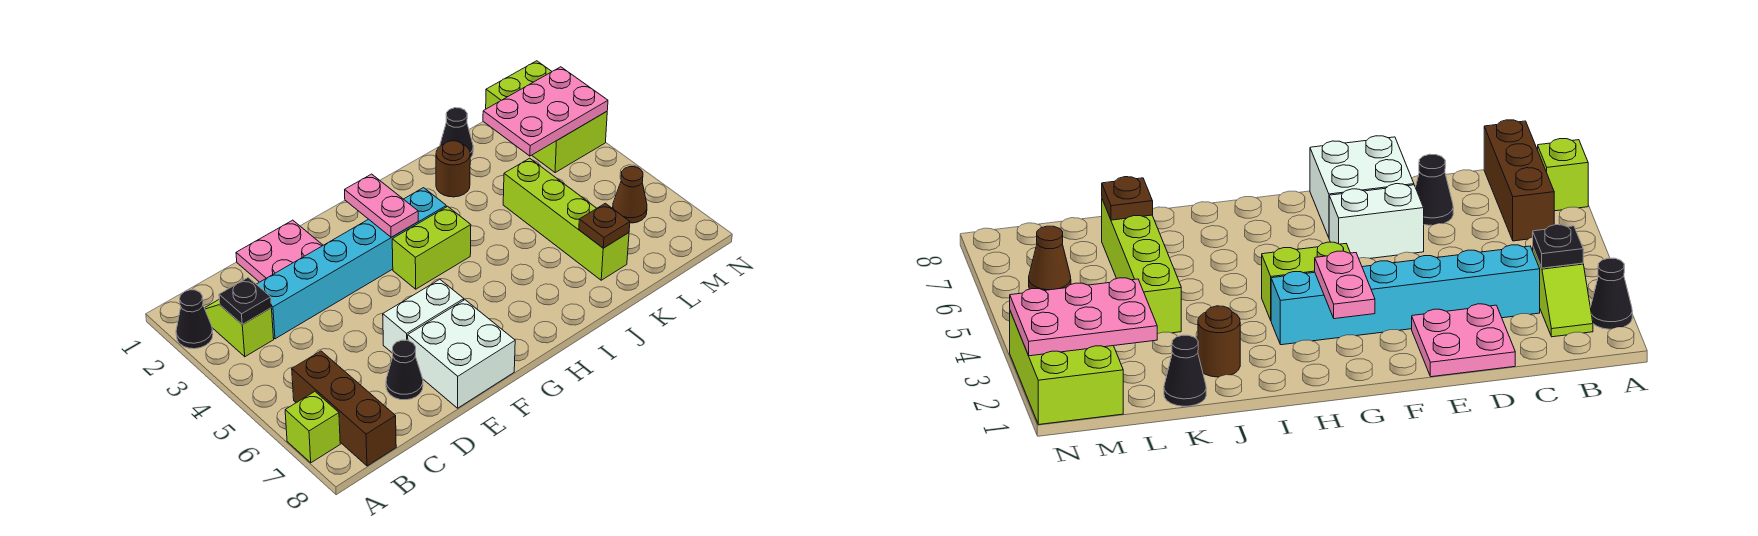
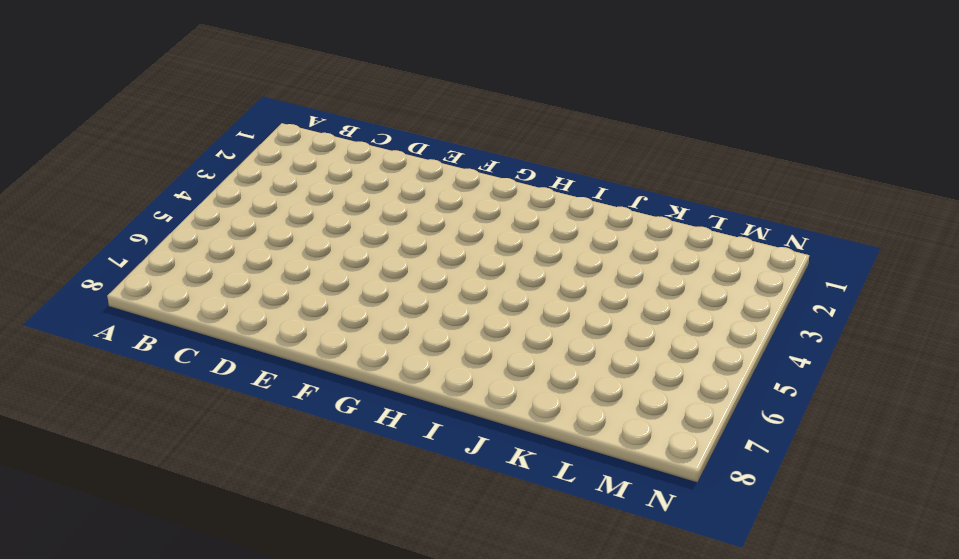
none -> black 1x1 cone [176,290,213,349]
none -> lime 1x1 brick [285,392,340,463]
none -> lime 1x2 slope [205,300,274,357]

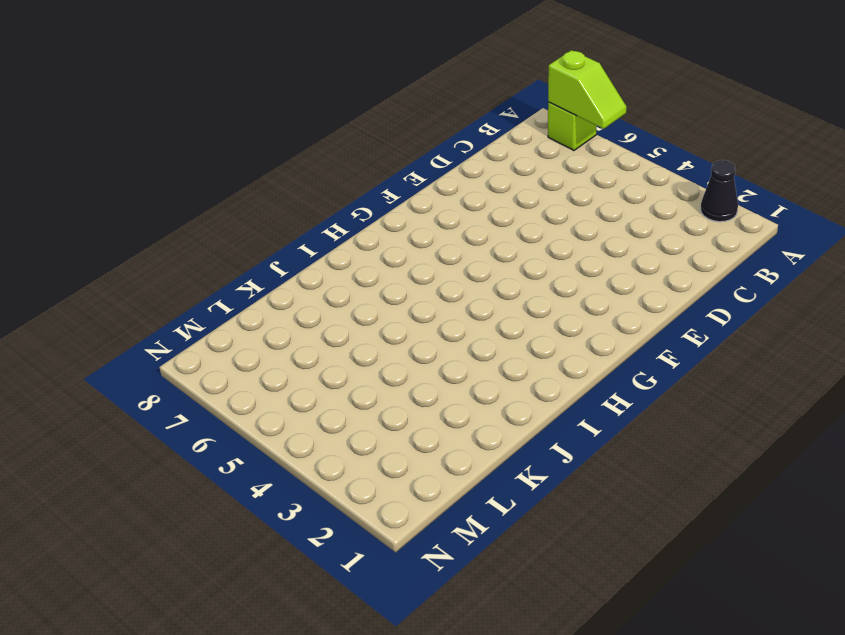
lime 1x2 slope [548,50,627,129] -> lime 1x2 slope moved to [205,300,274,357]
none -> brown 1x3 brick [292,351,396,466]
none -> cyan 1x6 brick [256,188,446,339]
none -> pink 2x2 plate [236,220,323,282]

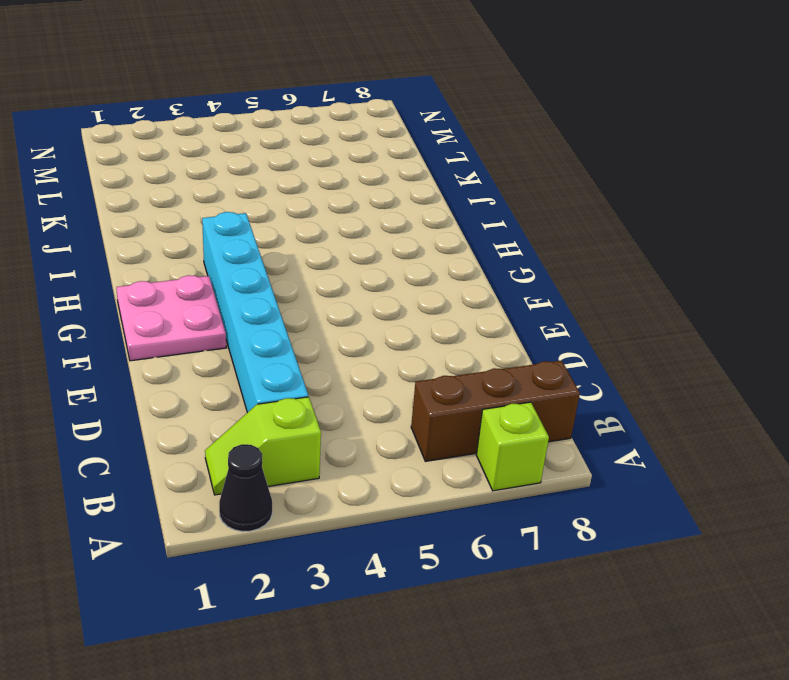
pink 2x2 plate [116,275,226,361] -> pink 2x2 plate moved to [236,220,323,282]
none -> black 1x1 cone [386,340,423,400]
none -> white 1x2 brick [383,279,464,352]
none -> white 2x2 brick [408,300,515,408]

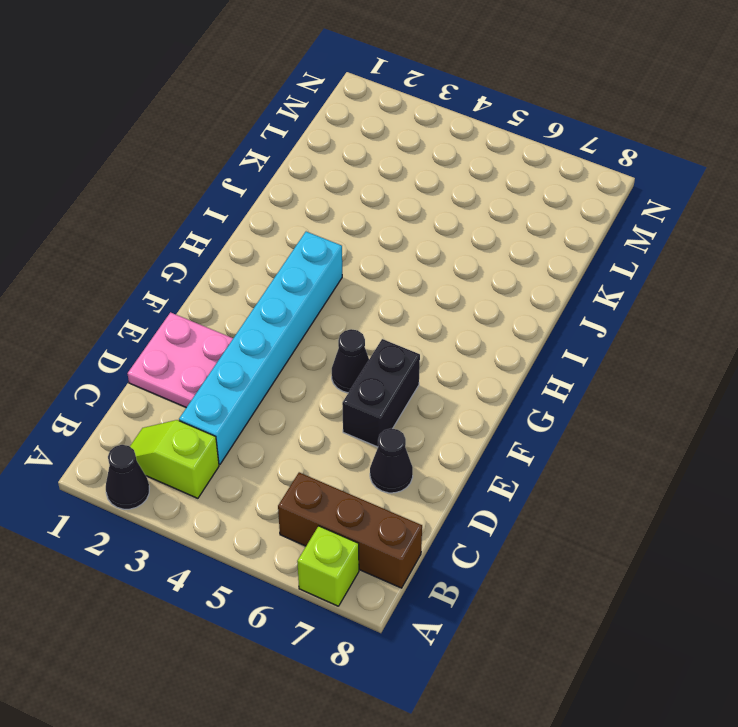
black 1x2 brick [342,339,420,447] -> white 1x2 brick [383,279,464,352]
black 1x1 cone [332,329,369,393] -> black 1x1 cone moved to [440,108,473,158]
none -> white 2x2 brick [408,300,515,408]
none -> lime 1x2 brick [392,206,471,289]
none -> brown 1x1 round brick [436,141,470,197]

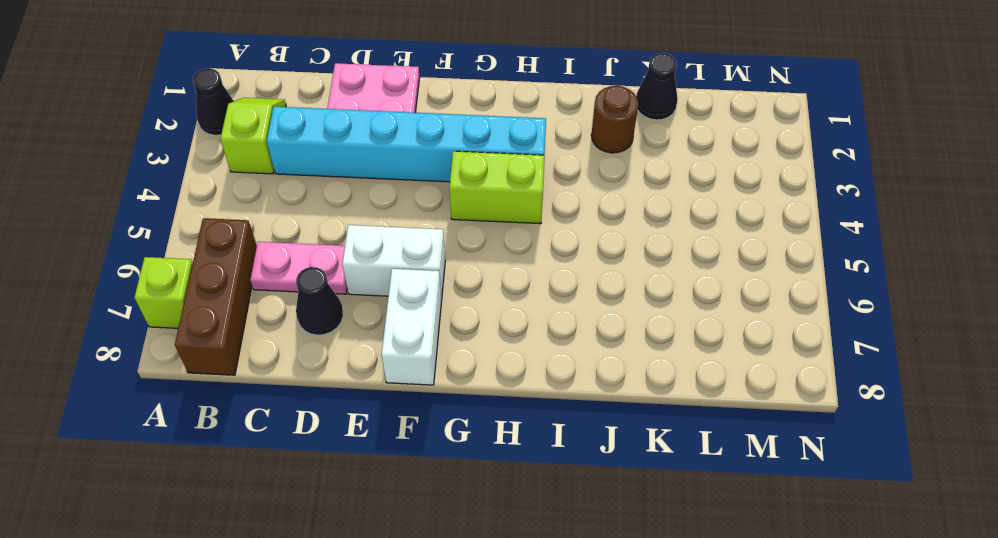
pink 1x2 plate [250,242,347,294] -> pink 1x2 plate turned to [345,174,418,237]
white 1x2 brick [382,269,442,385] -> white 2x2 brick [408,300,515,408]
none -> lime 1x4 brick [503,158,629,280]
none -> lime 2x3 brick [486,61,607,173]
none -> brown 1x1 cone [613,167,647,223]

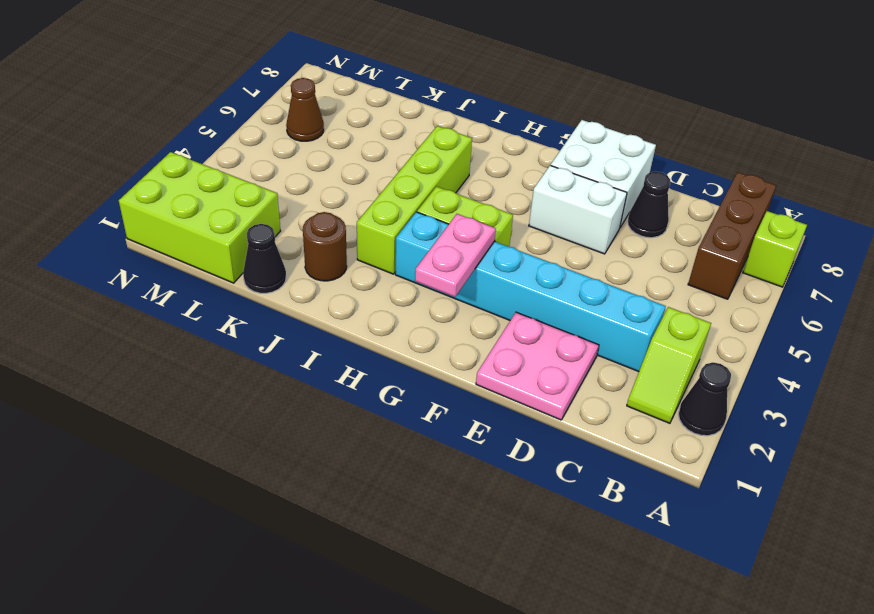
lime 1x4 brick [357,126,472,274] -> lime 1x4 brick moved to [503,158,629,280]
lime 2x3 brick [119,152,280,283] -> lime 2x3 brick turned to [486,61,607,173]
none -> black 1x1 plate [219,278,271,324]
none -> brown 1x1 plate [579,203,630,248]
none -> pink 2x3 plate [483,67,608,156]

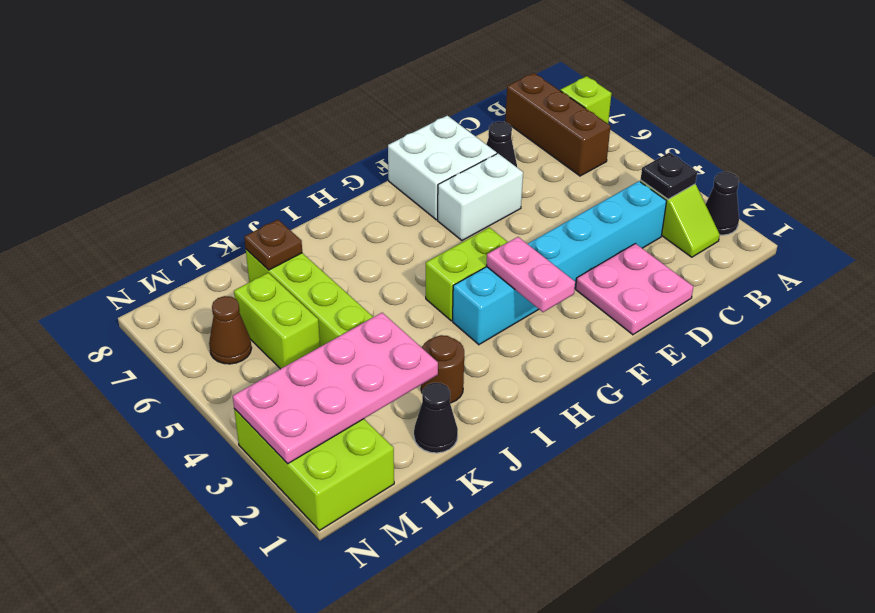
pink 2x4 plate [233,313,438,464] -> pink 2x3 plate [483,67,608,156]
lime 1x2 brick [234,273,320,369] -> none

